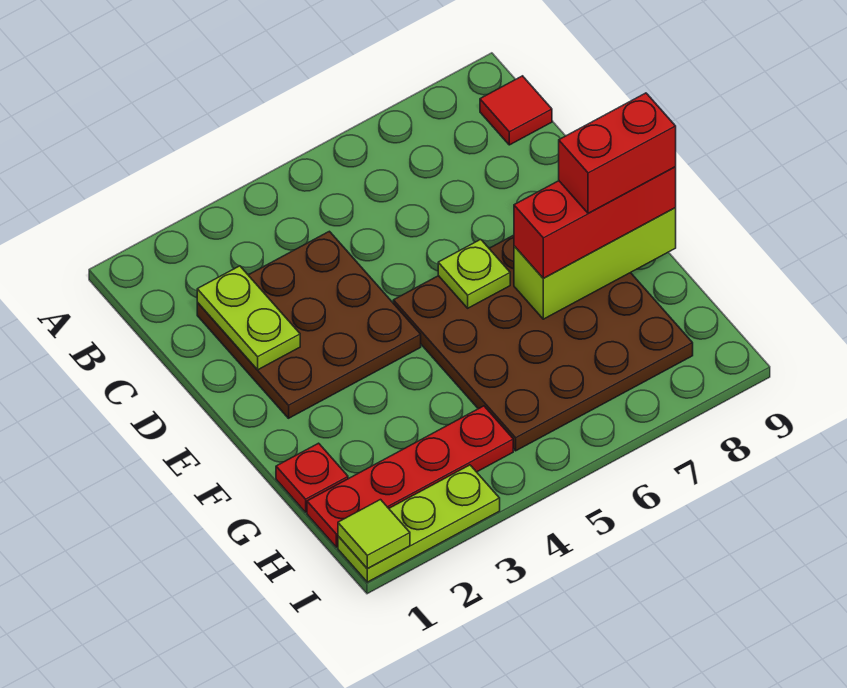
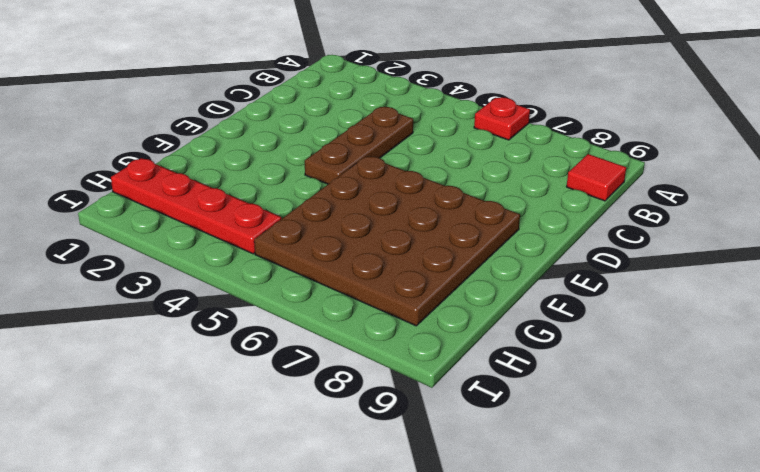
red 1x1 plate [474,97,530,140] -> red 1x1 plate moved to [276,443,348,512]
brown 1x3 plate [305,107,413,184] -> brown 3x3 plate [197,231,421,418]
none -> lime 1x3 plate [338,465,500,582]
none -> lime 1x2 plate [197,266,300,370]
none -> lime 1x1 plate [438,239,510,308]

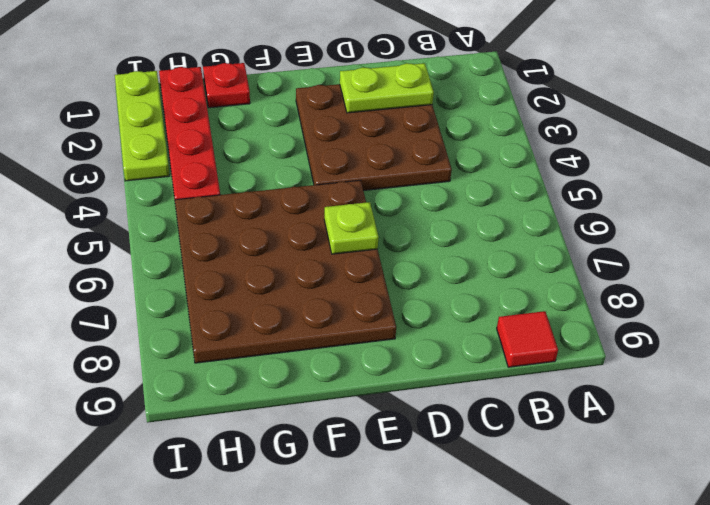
none -> lime 1x3 brick [514,208,676,319]
none -> lime 1x1 tile [338,500,410,568]
none -> red 1x3 brick [514,167,676,278]

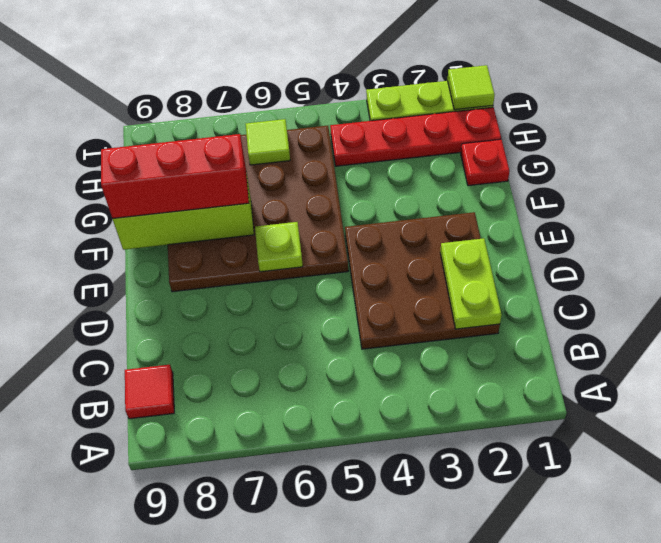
lime 1x1 tile [246,119,290,165] -> none
none -> red 1x2 brick [559,93,676,214]

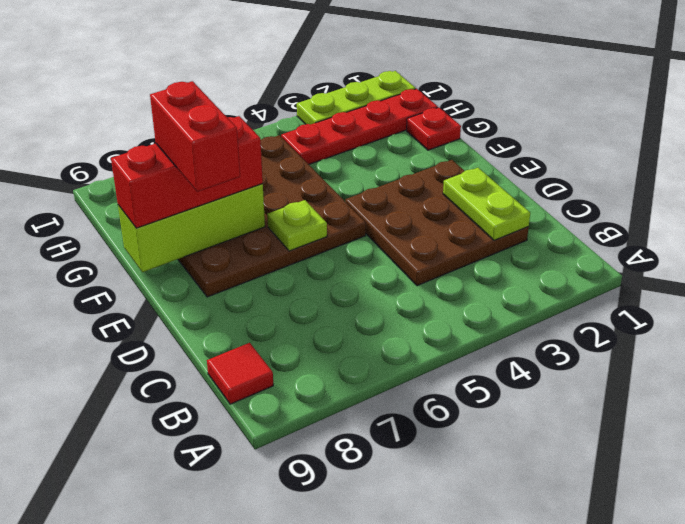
red 1x2 brick [150,81,240,192] -> red 1x2 brick turned to [559,93,676,214]
none -> lime 1x1 tile [338,500,410,568]

